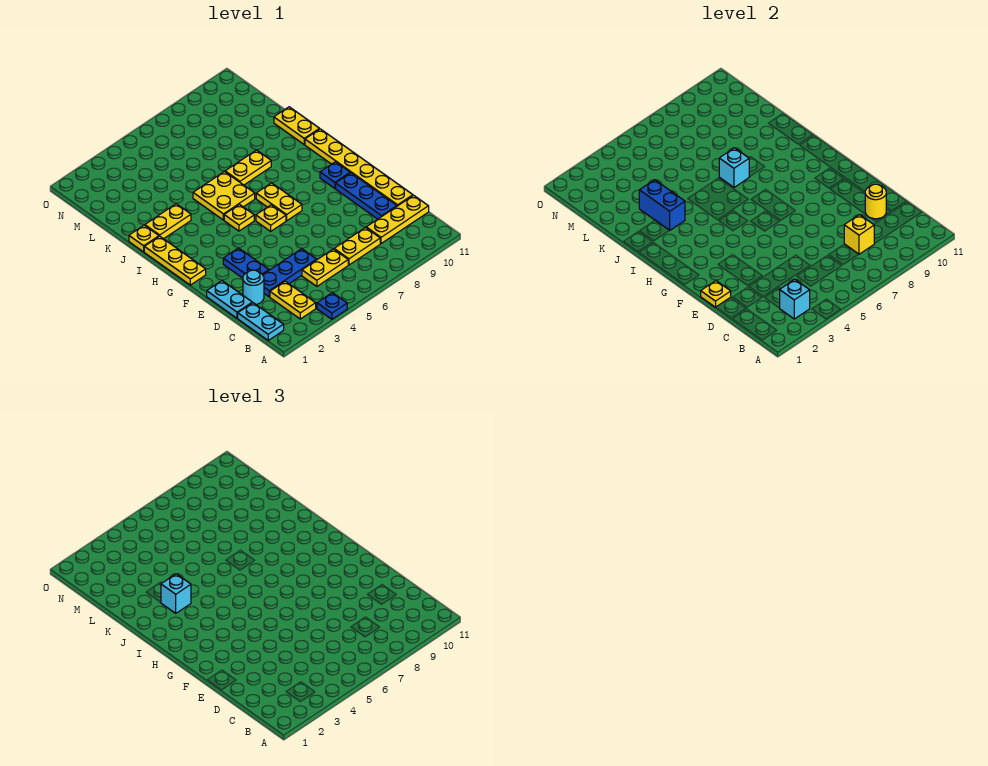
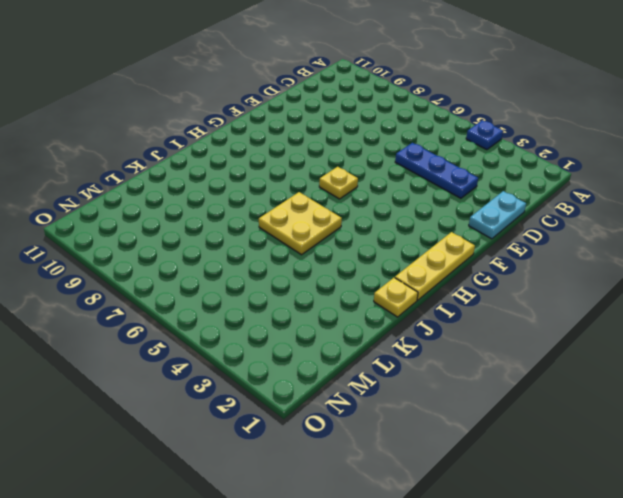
none -> cyan 1x2 plate [238,303,284,340]
none -> yellow 1x2 plate [270,281,316,319]
none -> yellow 1x2 plate [302,249,348,286]

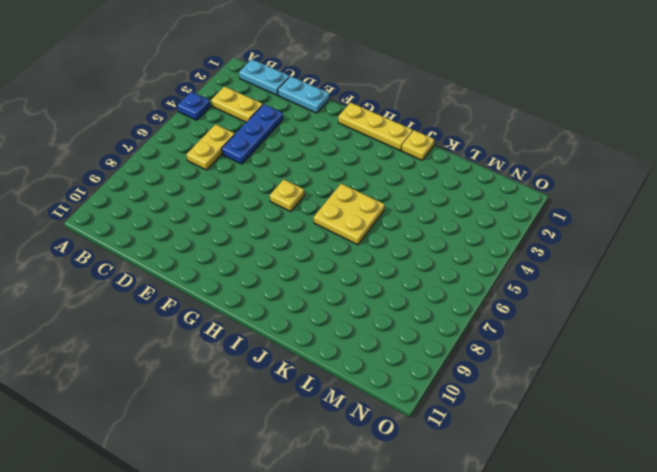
none -> yellow 1x2 plate [334,228,380,265]
none -> yellow 1x3 plate [366,195,429,244]
none -> cyan 1x1 round brick [243,270,264,304]

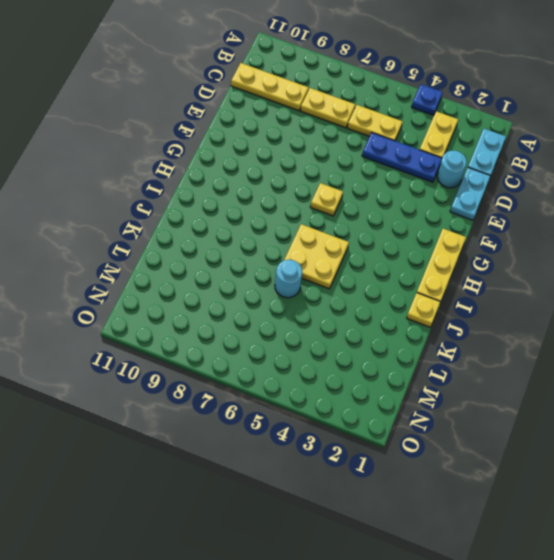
cyan 1x1 round brick [275,260,302,298] -> none
none -> blue 1x3 plate [336,173,397,219]
none -> yellow 1x6 plate [305,129,413,206]
none -> blue 1x2 plate [223,248,269,278]

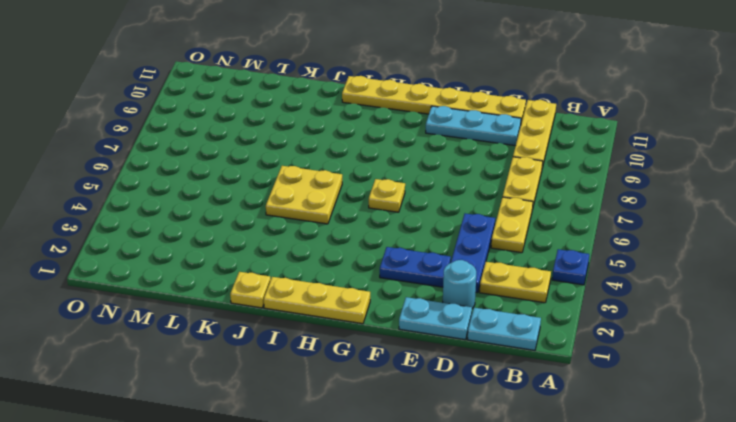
cyan 1x3 plate [426,106,521,146] -> blue 1x3 plate [336,173,397,219]
none -> yellow 1x2 plate [256,183,302,221]
none -> blue 1x1 plate [320,162,350,188]
none -> yellow 1x1 plate [224,205,254,231]

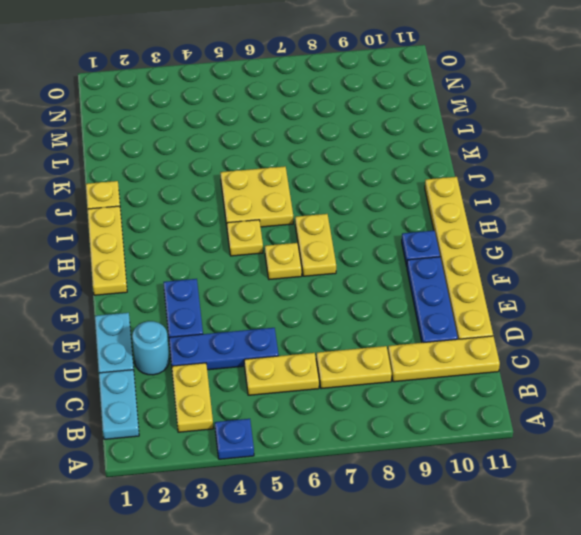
none -> yellow 1x2 plate [145,204,191,239]
none -> yellow 1x2 plate [225,150,271,185]
none -> yellow 1x2 plate [274,107,319,144]

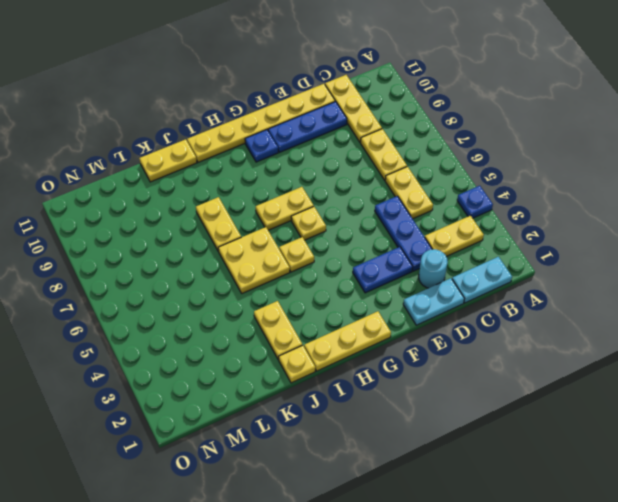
none -> cyan 1x1 brick [780,279,810,319]
none -> yellow 1x1 brick [844,215,874,254]
none -> yellow 1x1 round brick [865,184,886,219]

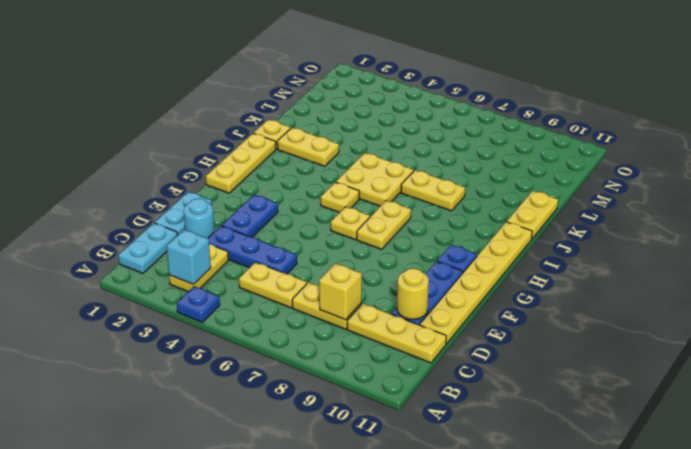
none -> yellow 1x1 plate [701,281,731,307]
none -> blue 1x2 brick [639,180,685,230]
none -> cyan 1x1 brick [719,148,749,187]

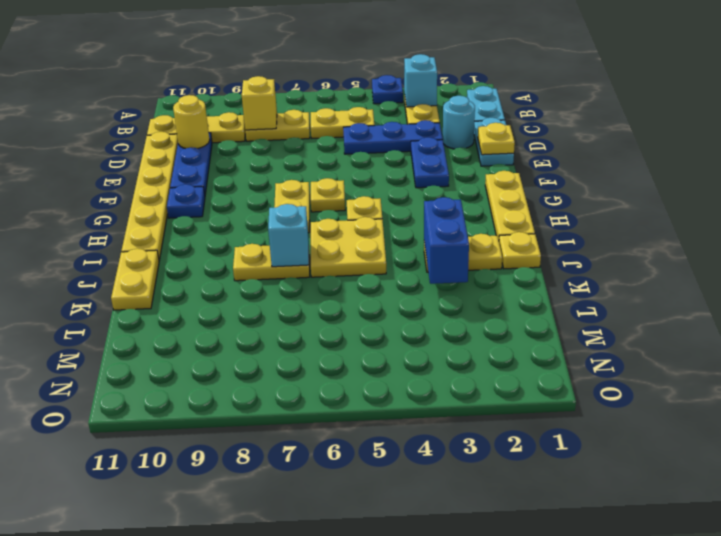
none -> cyan 1x1 brick [161,574,191,613]

